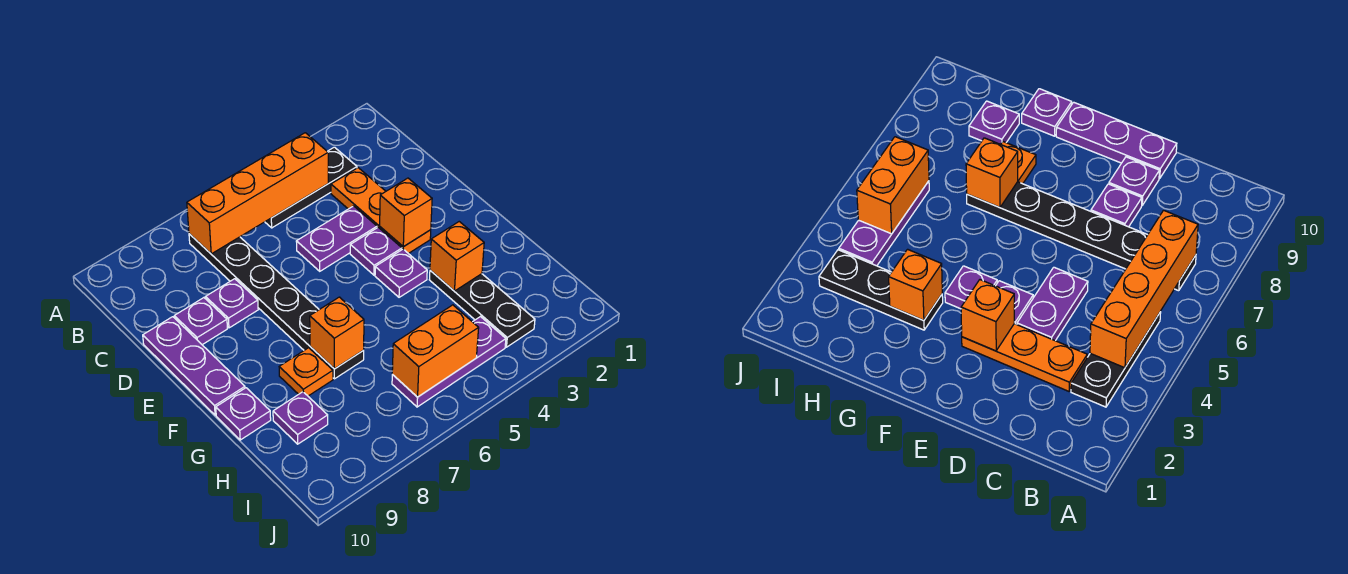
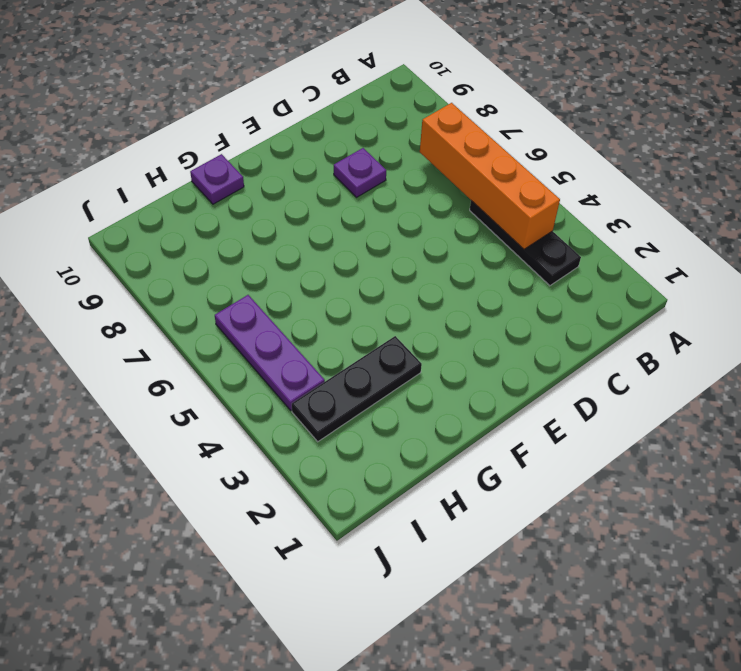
none -> black 1x6 plate [189,234,364,379]
none -> orange 1x3 plate [331,168,431,254]
none -> purple 1x2 plate [296,206,377,271]

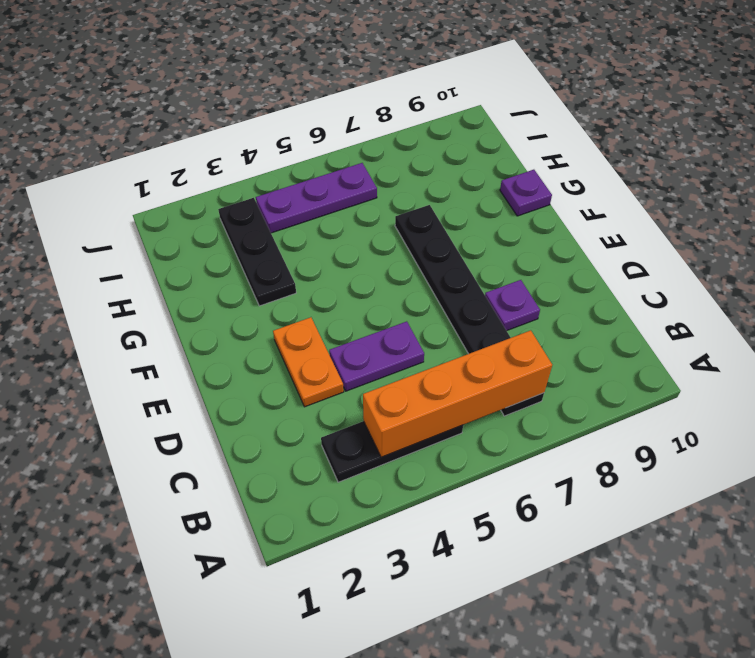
orange 1x2 plate [273,317,344,407] -> orange 1x3 plate [331,168,431,254]
none -> purple 1x1 plate [174,298,227,345]
none -> purple 1x3 plate [143,317,245,415]
none -> purple 1x1 plate [350,227,402,275]

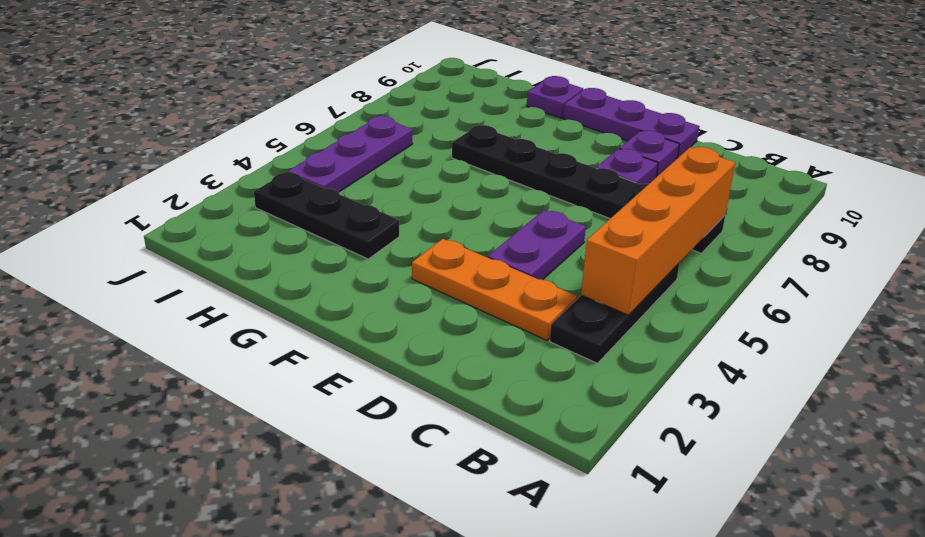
none -> purple 1x1 plate [350,227,402,275]
none -> purple 1x1 plate [375,249,427,297]
none -> orange 1x1 plate [279,348,333,396]

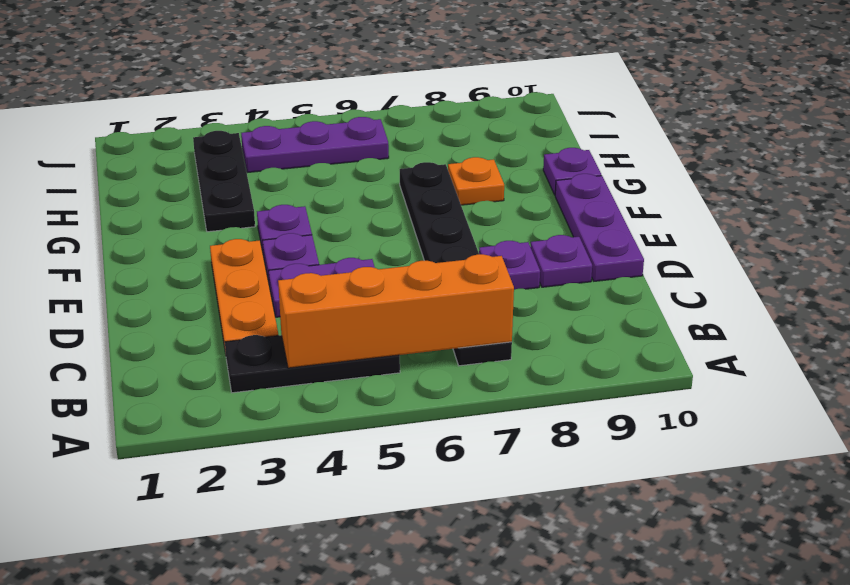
none -> purple 1x1 plate [273,392,328,444]
none -> orange 1x1 brick [380,178,432,247]
none -> orange 1x1 brick [430,222,484,291]

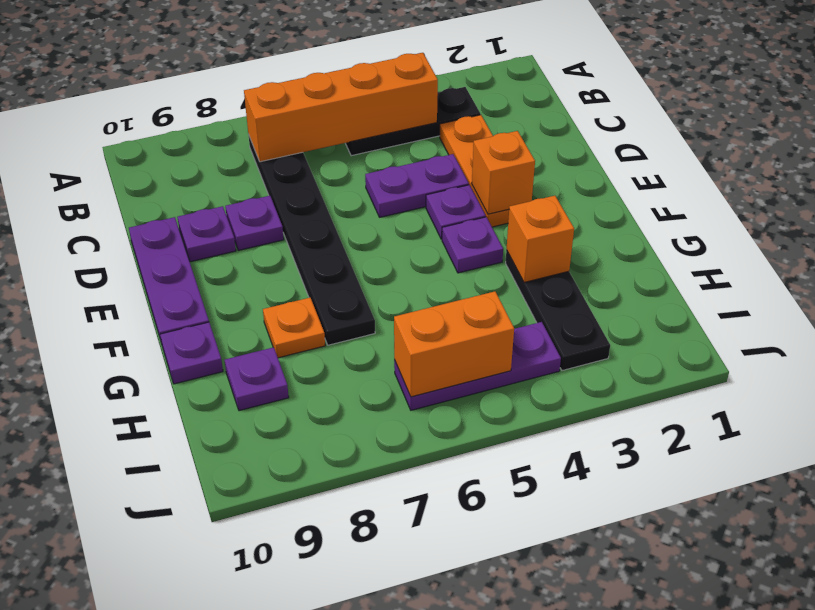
none -> orange 1x1 brick [310,297,364,369]

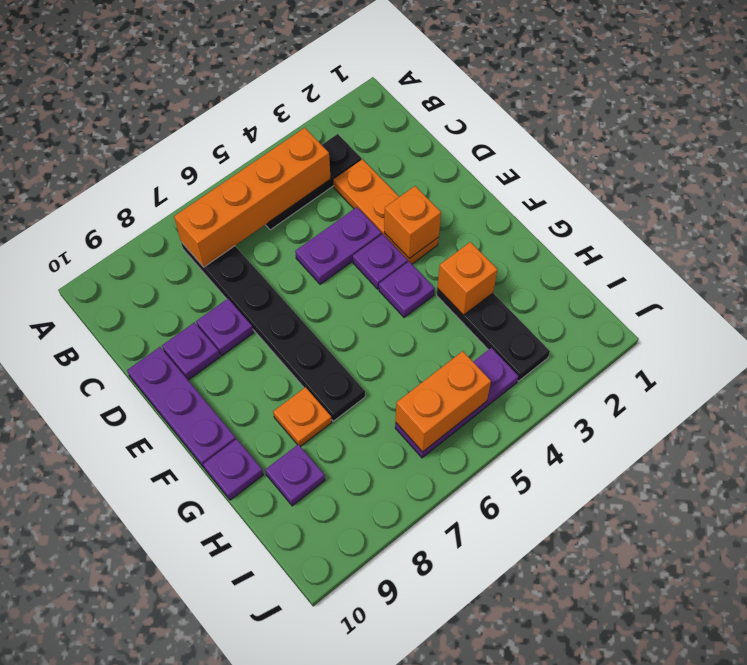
none -> orange 1x1 brick [310,297,364,369]

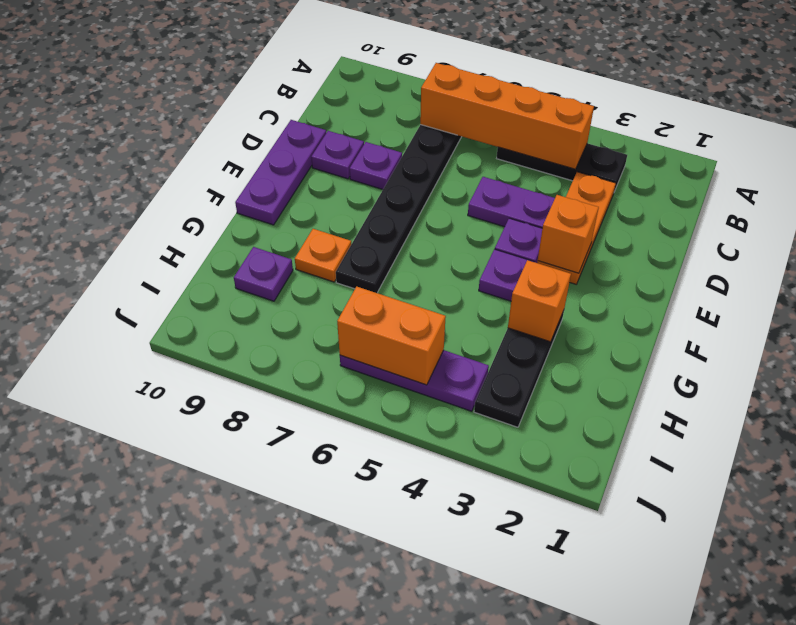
none -> purple 1x1 plate [216,388,271,440]
none -> orange 1x1 brick [310,297,364,369]

